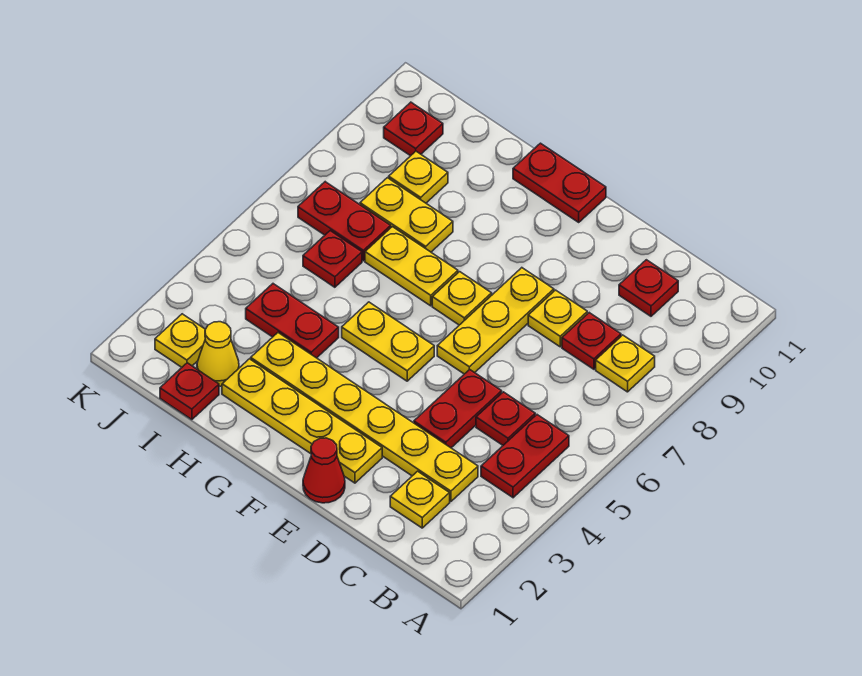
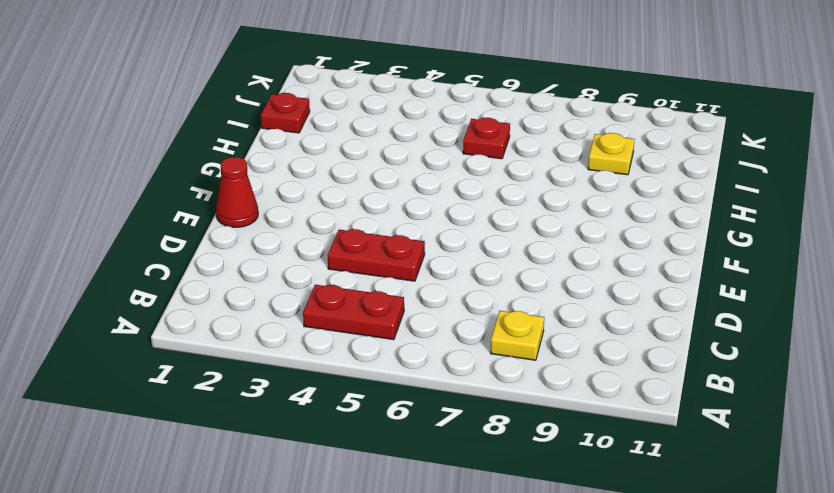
none -> yellow 1x1 plate [390,471,450,528]
none -> yellow 1x6 plate [251,333,478,502]
none -> red 1x1 plate [476,392,535,445]

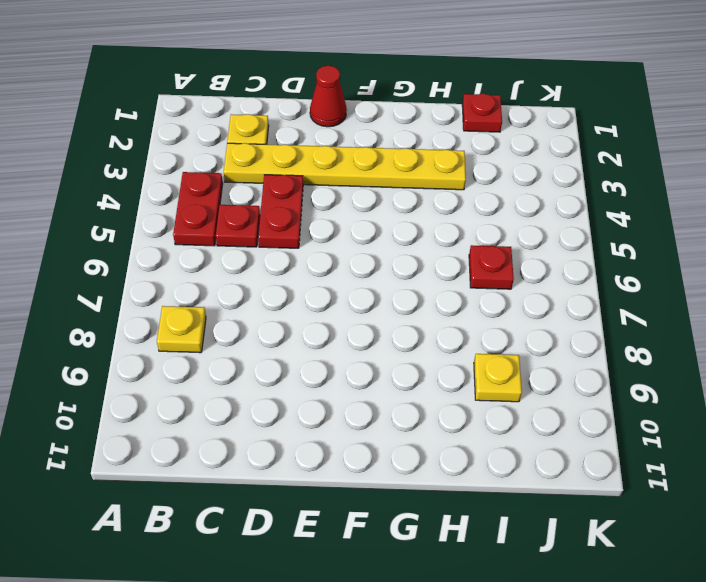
none -> red 1x1 plate [562,313,621,369]
none -> red 1x1 plate [619,260,678,316]
none -> yellow 1x1 plate [528,290,587,347]

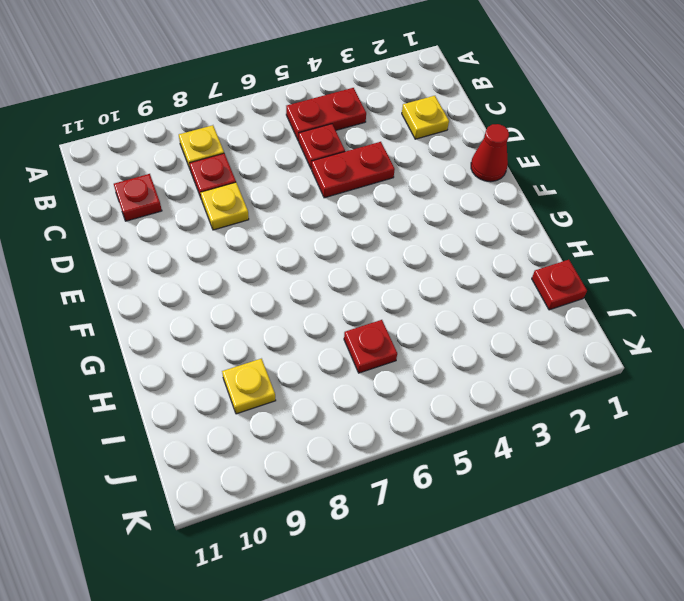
none -> yellow 1x6 plate [251,333,478,502]
none -> yellow 1x4 plate [222,359,382,483]
none -> yellow 1x3 plate [437,268,554,374]

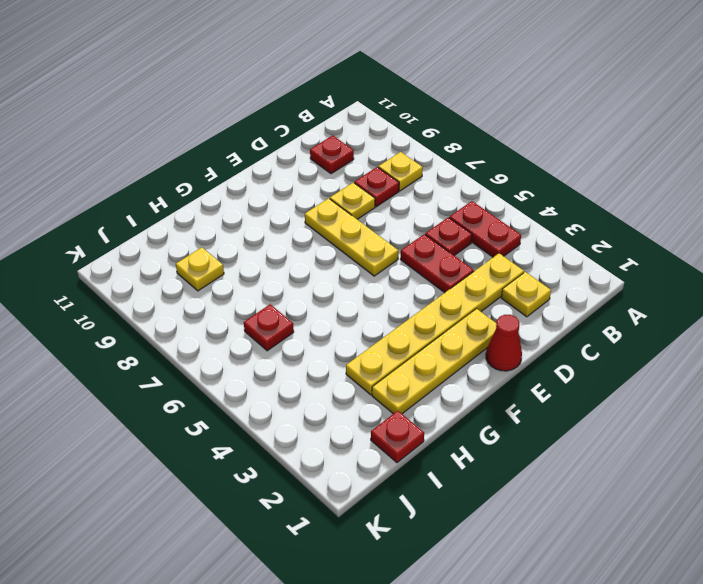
none -> yellow 1x2 plate [342,302,434,381]
none -> yellow 1x1 plate [432,272,492,325]
none -> red 1x2 plate [513,143,606,222]

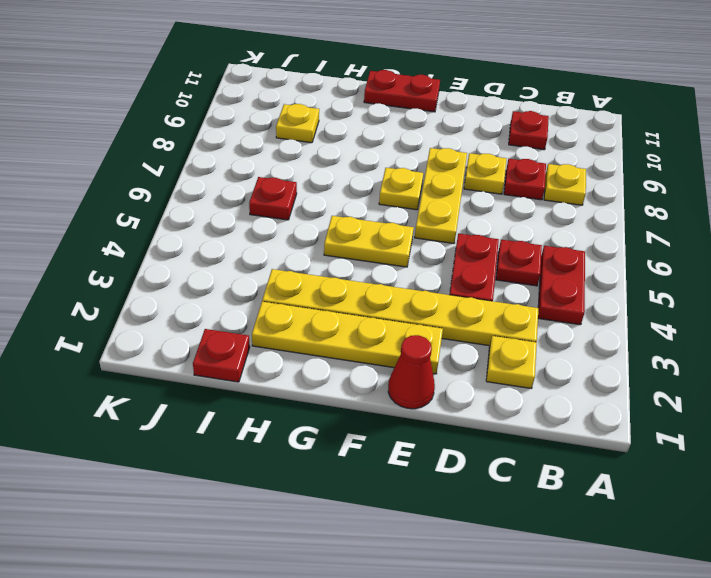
none -> yellow 1x2 plate [365,227,458,306]
none -> red 1x2 plate [246,284,339,358]
none -> yellow 1x2 plate [360,178,453,252]

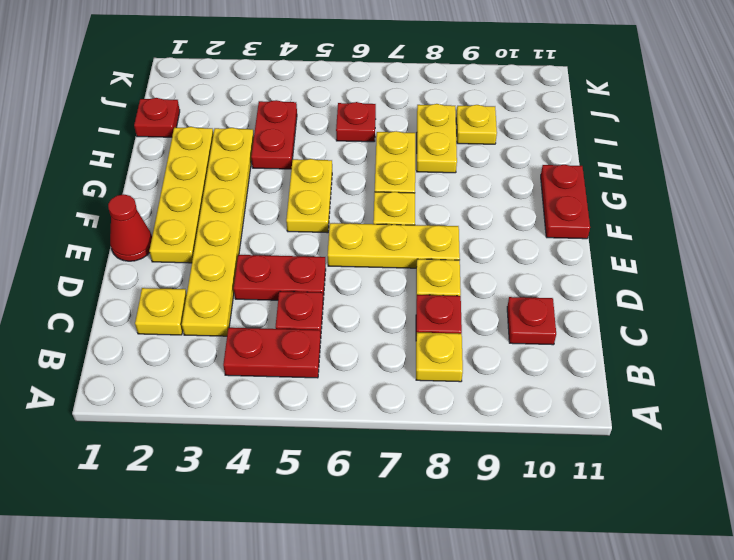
none -> yellow 1x1 cone [197,322,239,386]
none -> red 1x2 plate [298,182,391,261]
none -> yellow 1x1 plate [155,314,205,367]

